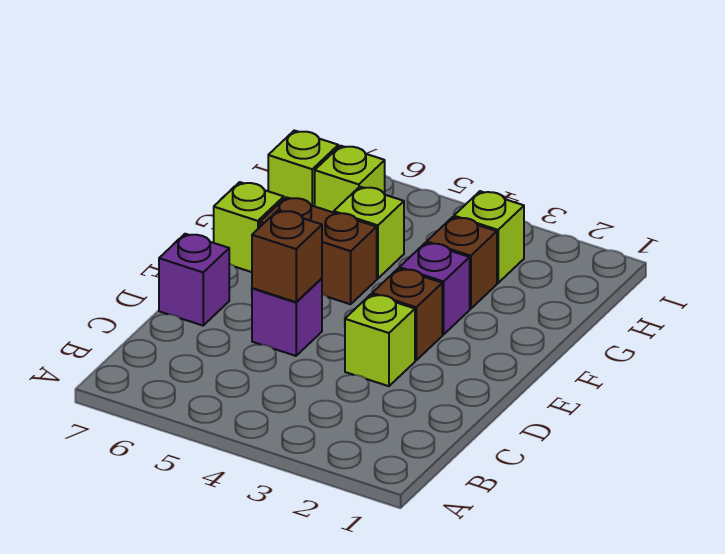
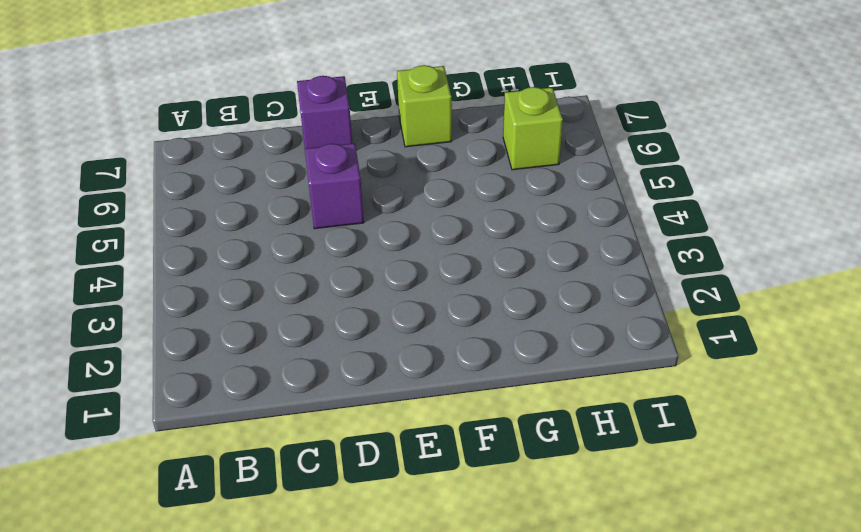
none -> lime 1x1 brick [345,294,415,386]
none -> brown 1x1 brick [372,269,442,360]
none -> purple 1x1 brick [399,243,470,335]

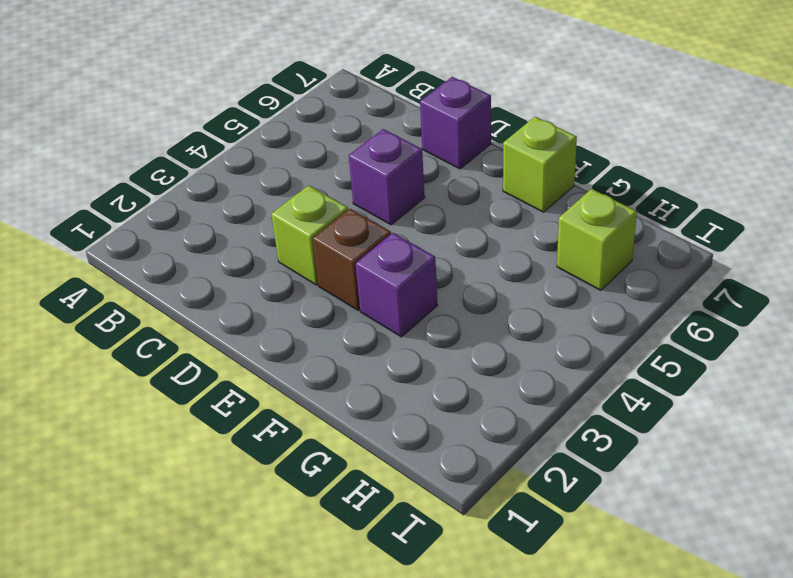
none -> brown 1x2 brick [260,197,377,304]
none -> brown 1x1 brick [427,217,497,309]
none -> lime 1x1 brick [334,187,404,279]

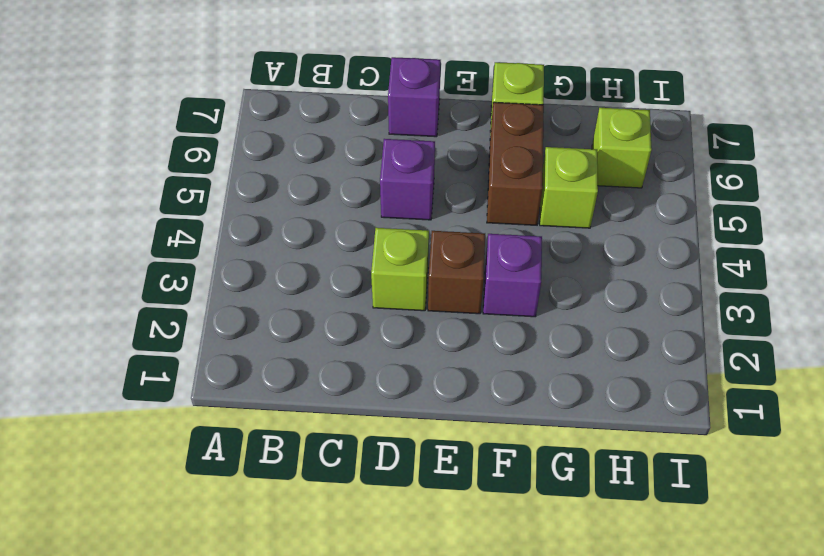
none -> brown 1x1 brick [427,217,497,309]
none -> lime 1x1 brick [454,191,524,283]
none -> lime 1x1 brick [268,131,338,206]

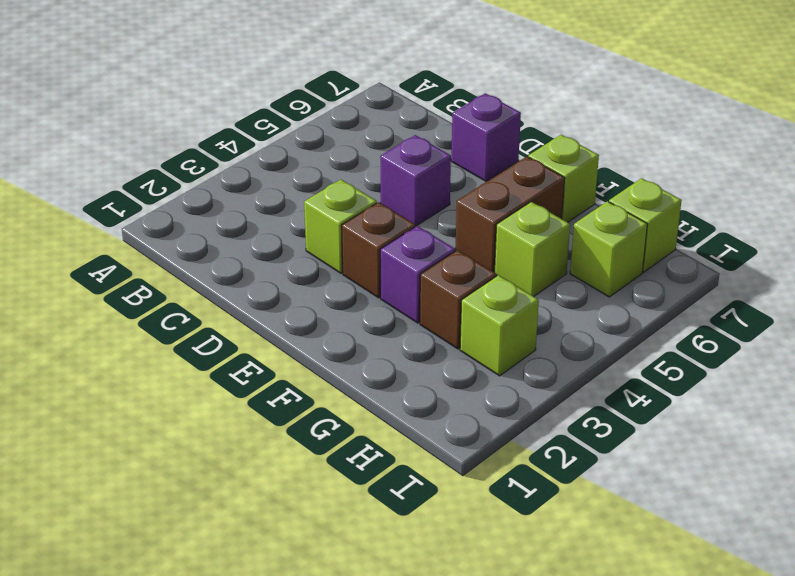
none -> brown 1x1 brick [252,210,322,302]

